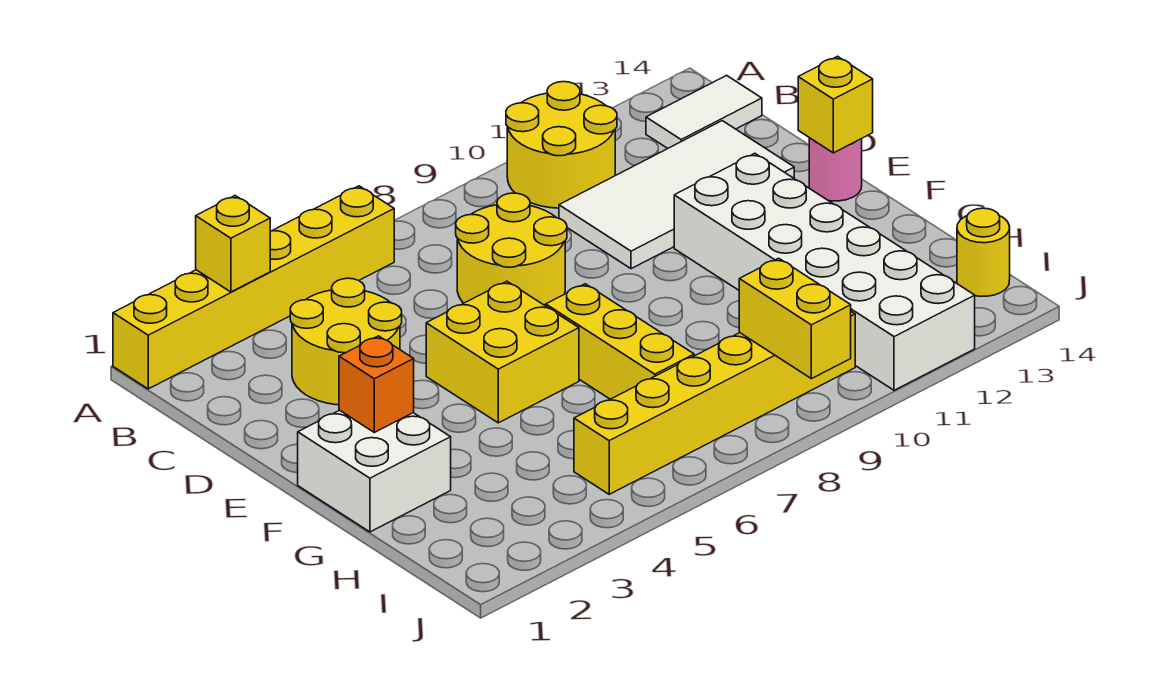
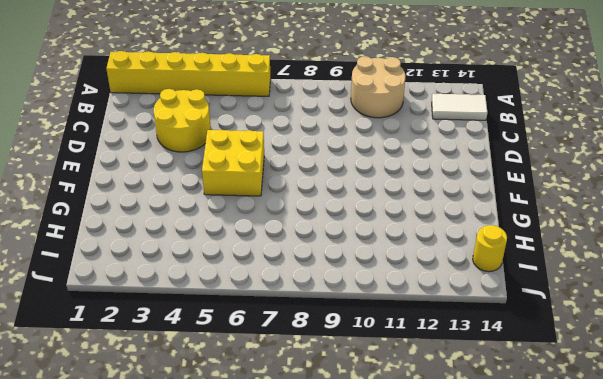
tan 2x2 round brick [351,57,405,118] -> yellow 2x2 round brick [506,82,617,208]
none -> yellow 2x2 round brick [456,193,567,306]
none -> white 2x4 tile [559,121,794,269]
none -> white 2x6 brick [674,153,975,390]

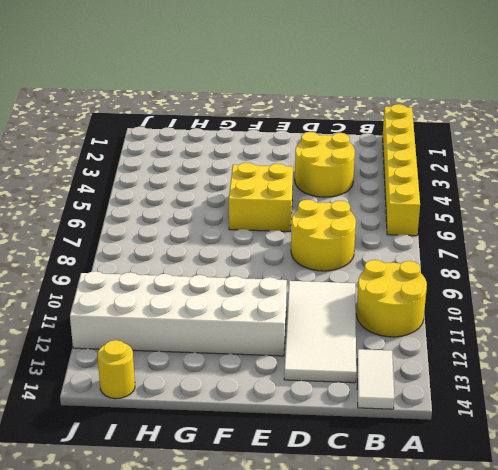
none -> pink 1x1 round brick [809,138,862,201]
none -> white 2x2 brick [298,410,451,532]
none -> yellow 1x3 brick [546,284,694,399]

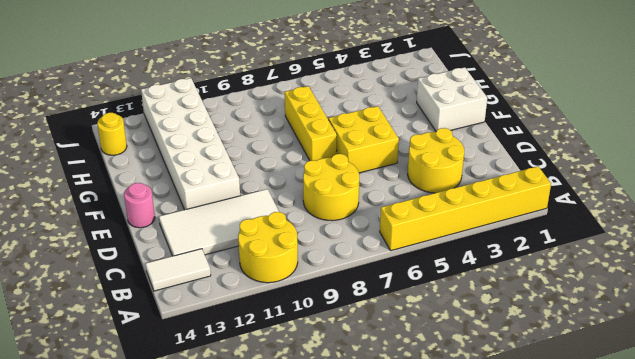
none -> yellow 1x6 brick [574,312,855,494]
none -> yellow 1x1 brick [196,196,270,292]
none -> yellow 1x1 brick [798,56,873,153]

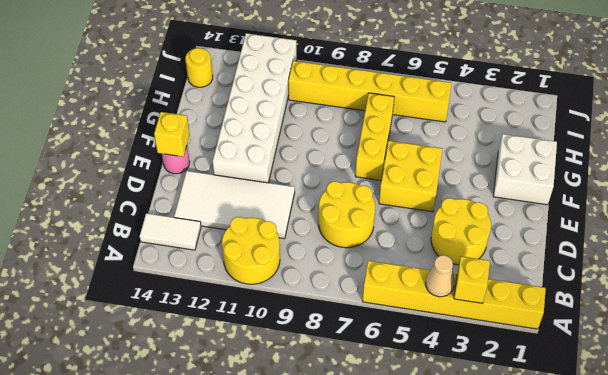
tan 1x1 cone [426,255,455,297] -> none
none -> orange 1x1 brick [339,336,414,432]
none -> yellow 1x2 brick [739,258,851,379]

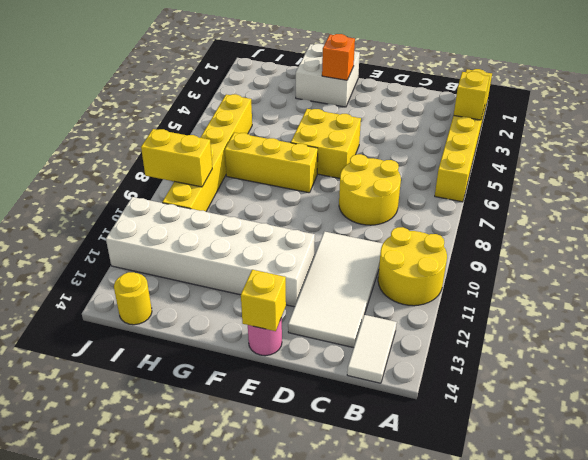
none -> yellow 2x2 round brick [290,278,402,405]

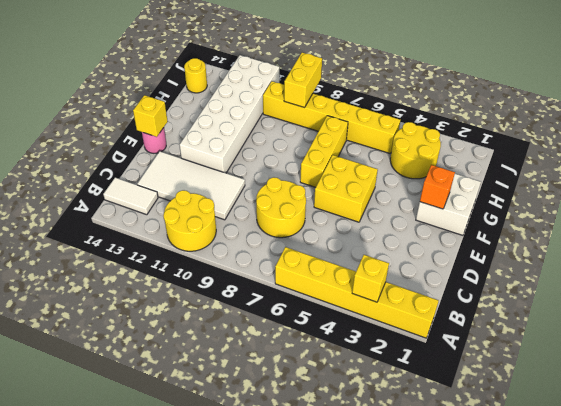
yellow 2x2 round brick [390,122,441,179] -> yellow 2x2 round brick moved to [290,278,402,405]

